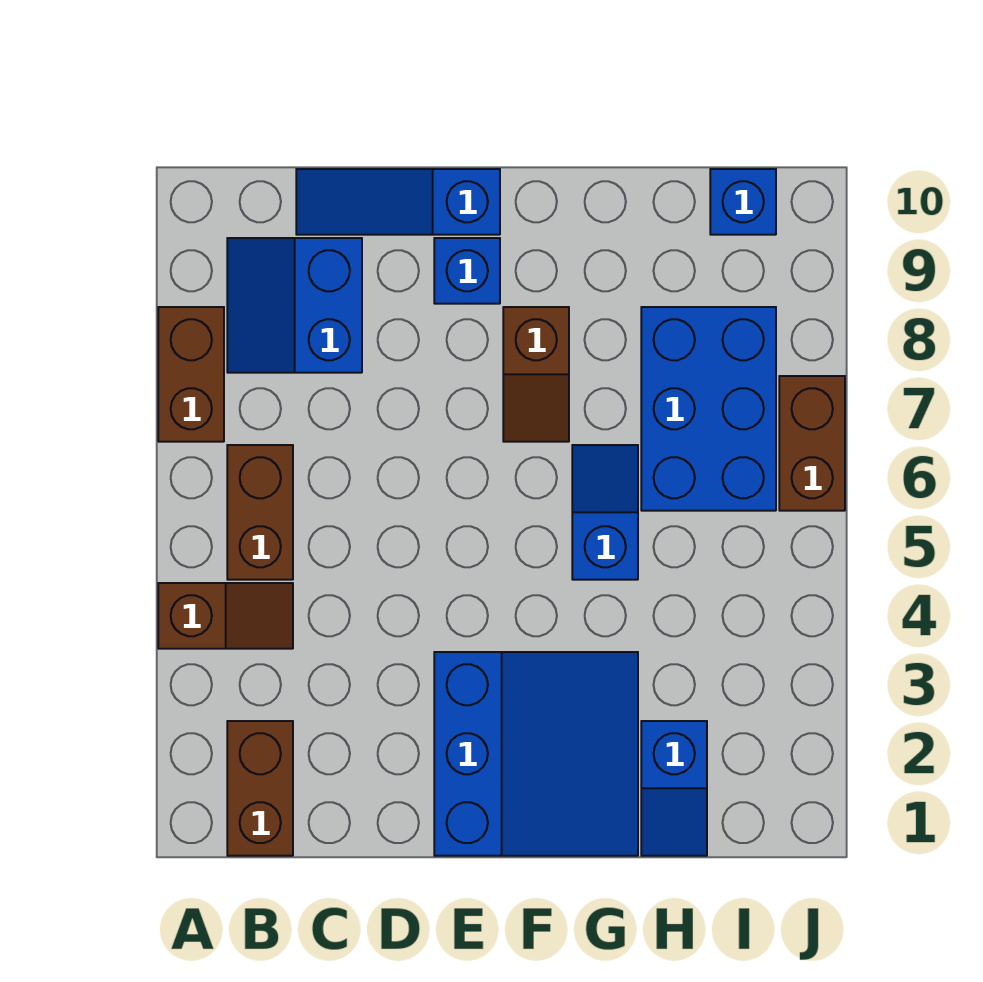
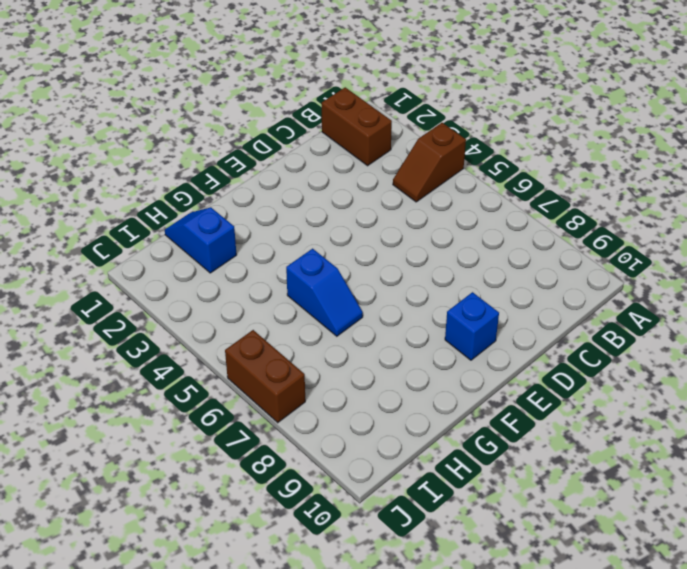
none -> brown 1x2 brick [158,307,224,442]
none -> brown 1x2 brick [227,445,293,580]
none -> blue 2x2 slope [227,238,362,373]

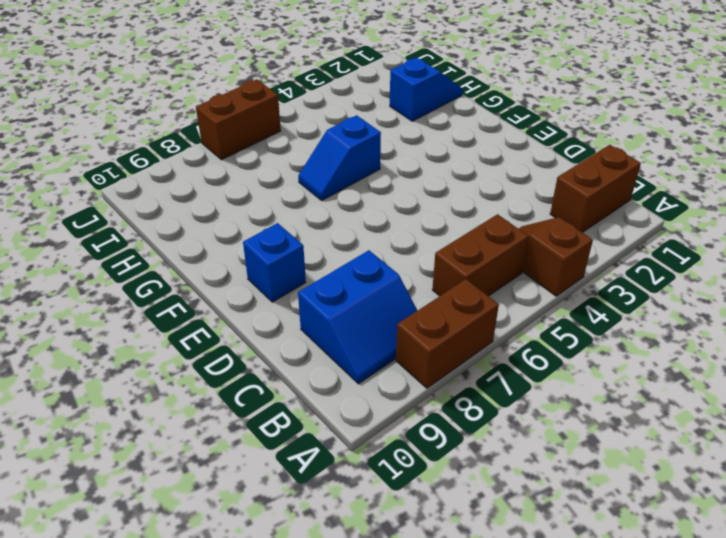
none -> blue 1x3 slope [296,169,500,235]
none -> blue 3x3 slope [434,652,638,856]
none -> brown 1x2 slope [503,307,569,442]

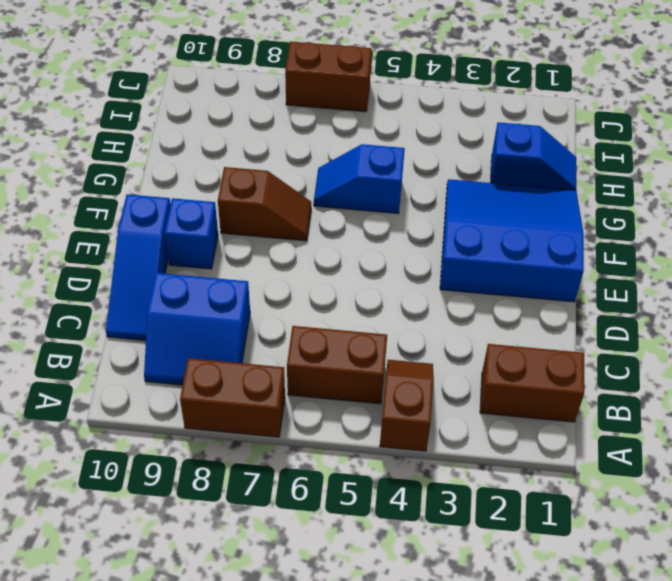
none -> blue 2x3 brick [641,307,776,511]
none -> blue 1x1 brick [710,169,776,235]

